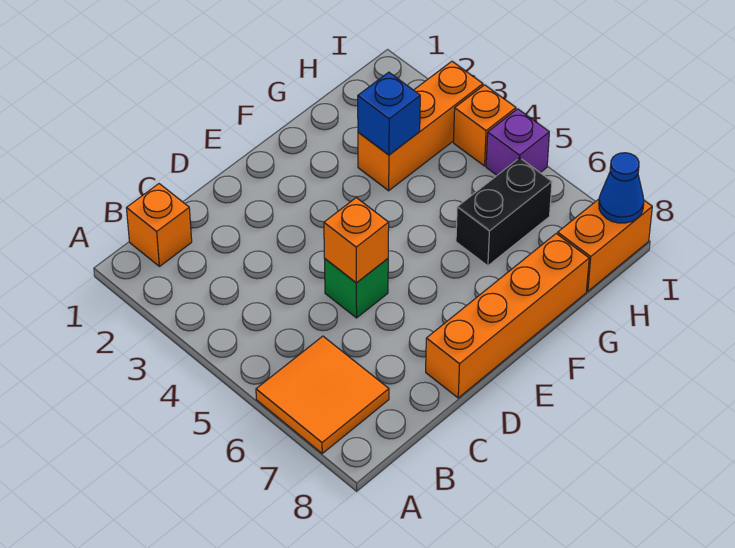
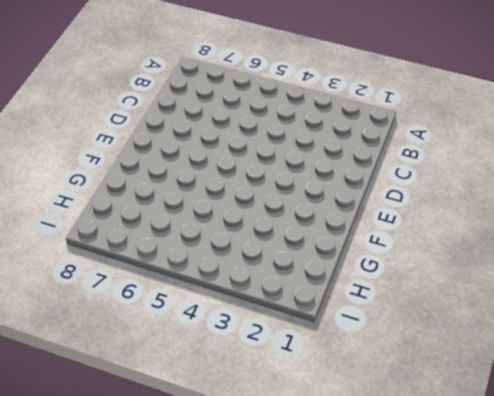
none -> orange 2x2 tile [256,336,389,453]
none -> orange 1x1 brick [126,184,192,266]
none -> green 1x1 brick [325,259,388,318]

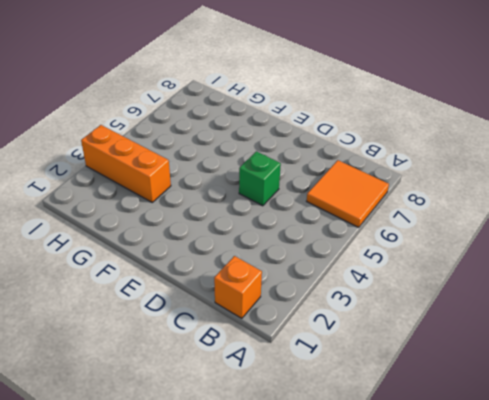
none -> orange 1x4 brick [426,234,589,398]
none -> black 1x2 brick [456,158,552,266]
none -> orange 1x2 brick [558,199,652,291]

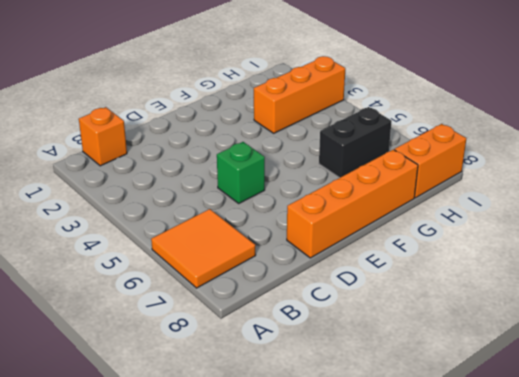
none -> orange 1x1 brick [454,85,516,166]
none -> purple 1x1 brick [486,109,549,175]
none -> orange 1x1 brick [324,198,389,283]

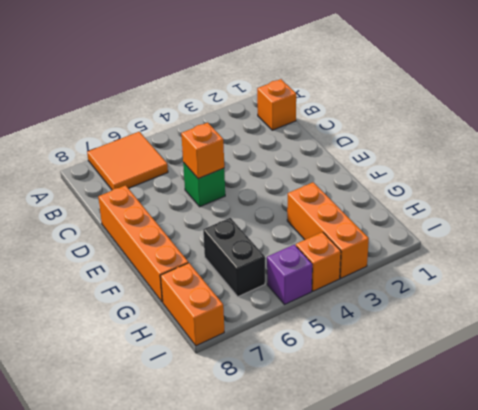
none -> blue 1x1 brick [358,72,420,155]
none -> blue 1x1 cone [599,153,644,223]

